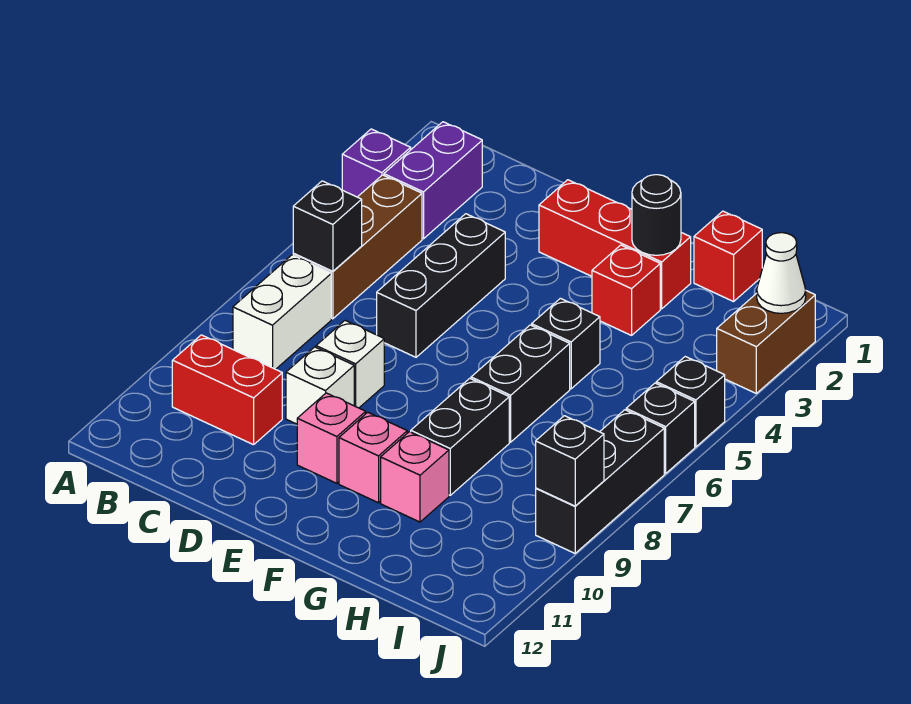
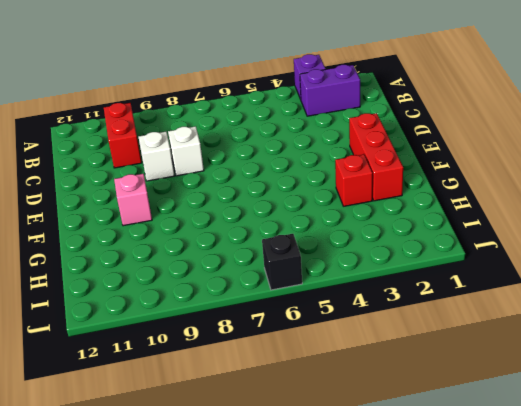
none -> brown 1x3 brick [293,175,422,319]
none -> white 1x2 brick [233,255,331,369]
none -> black 1x3 brick [377,214,505,357]

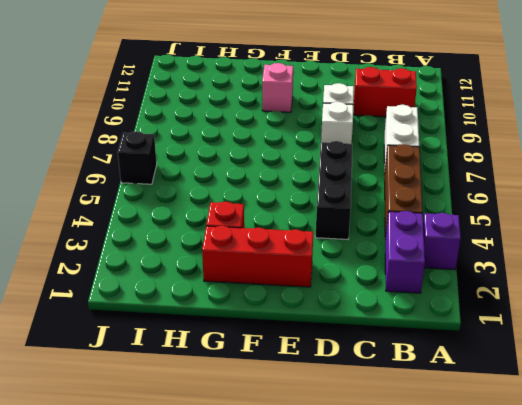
none -> pink 1x1 brick [297,393,366,483]
none -> black 1x1 brick [532,298,600,389]
none -> black 1x2 brick [471,325,570,442]

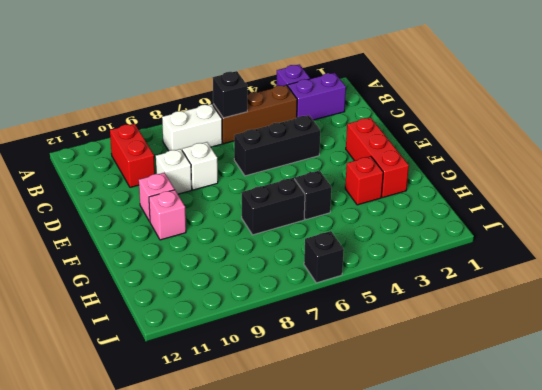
none -> black 1x2 brick [411,378,509,495]
none -> pink 1x1 brick [381,432,449,522]
none -> red 1x1 brick [694,211,762,302]

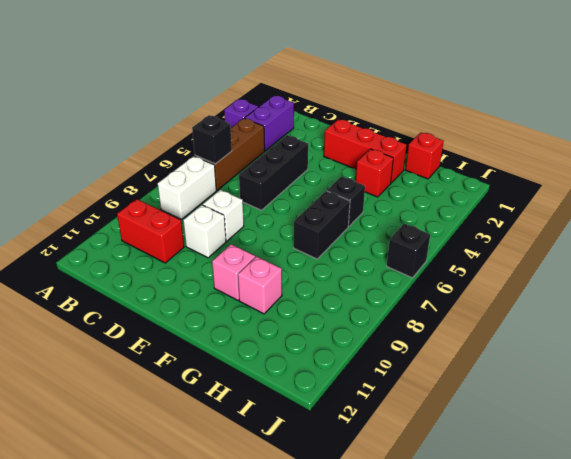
none -> pink 1x1 brick [297,393,366,483]
none -> black 1x2 brick [411,378,509,495]
none -> brown 1x2 brick [717,291,815,393]

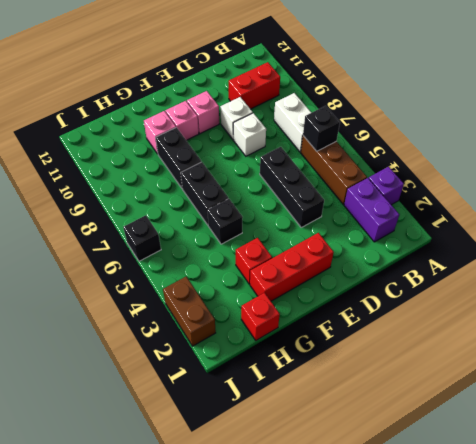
none -> black 1x1 brick [656,357,725,447]
none -> black 1x3 brick [536,410,664,553]
none -> black 1x1 round brick [632,175,681,255]

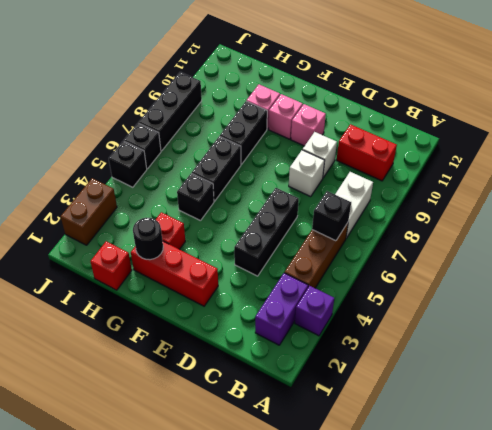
none -> white 1x1 cone [757,233,806,313]
none -> black 1x1 brick [536,416,604,506]

